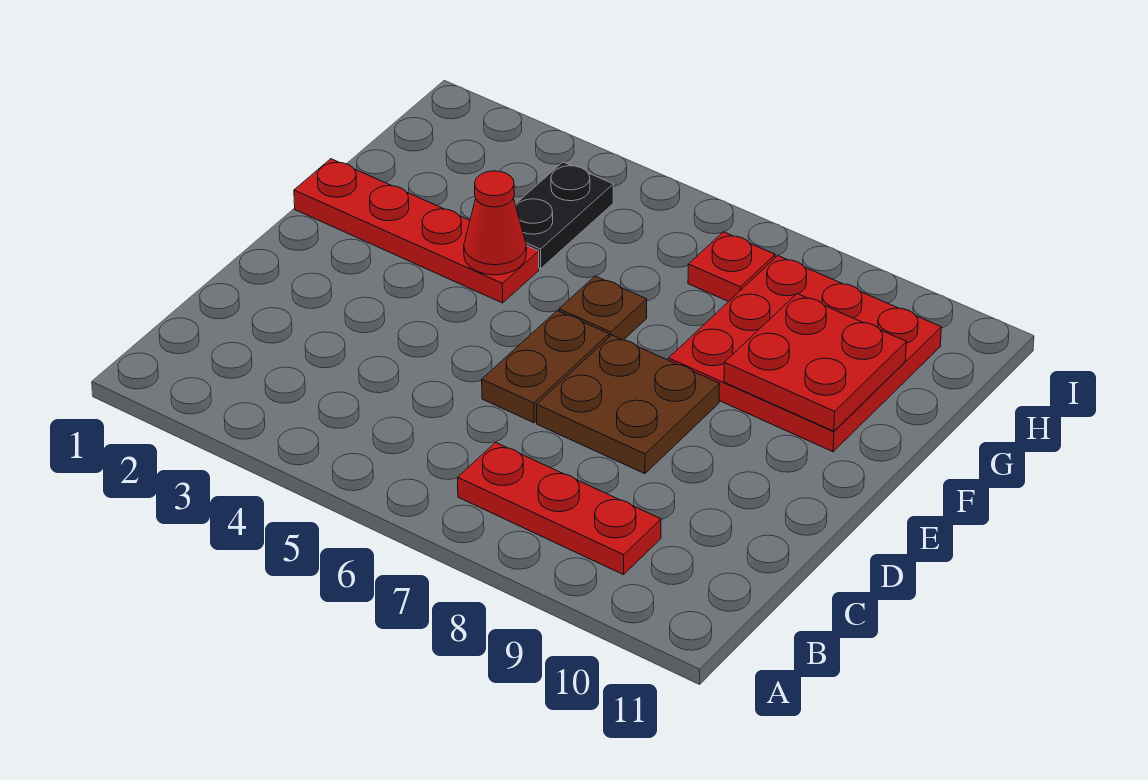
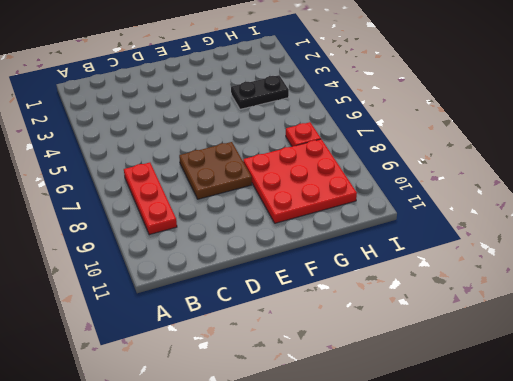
none -> brown 1x2 plate [482,311,609,423]
none -> red 1x4 plate [294,159,539,303]

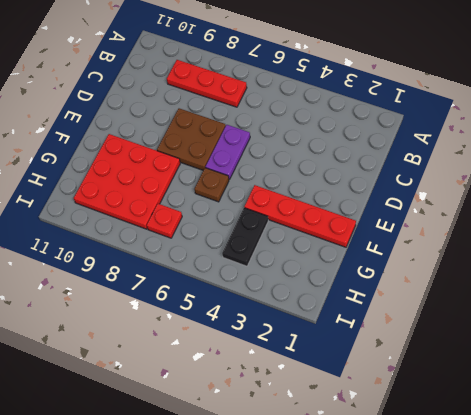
purple 1x2 plate [206,125,250,180] -> brown 1x2 plate [482,311,609,423]
none -> red 1x1 cone [464,171,526,275]
none -> red 2x2 plate [724,294,906,431]

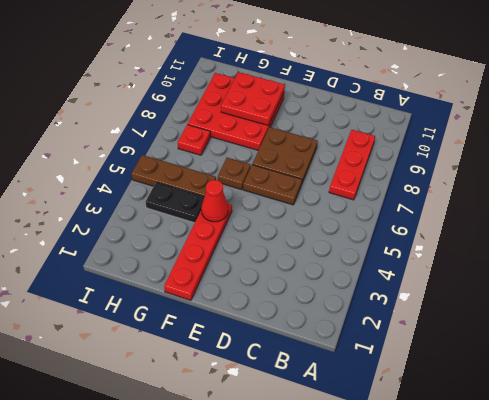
brown 1x3 plate [132,155,216,197] -> none

